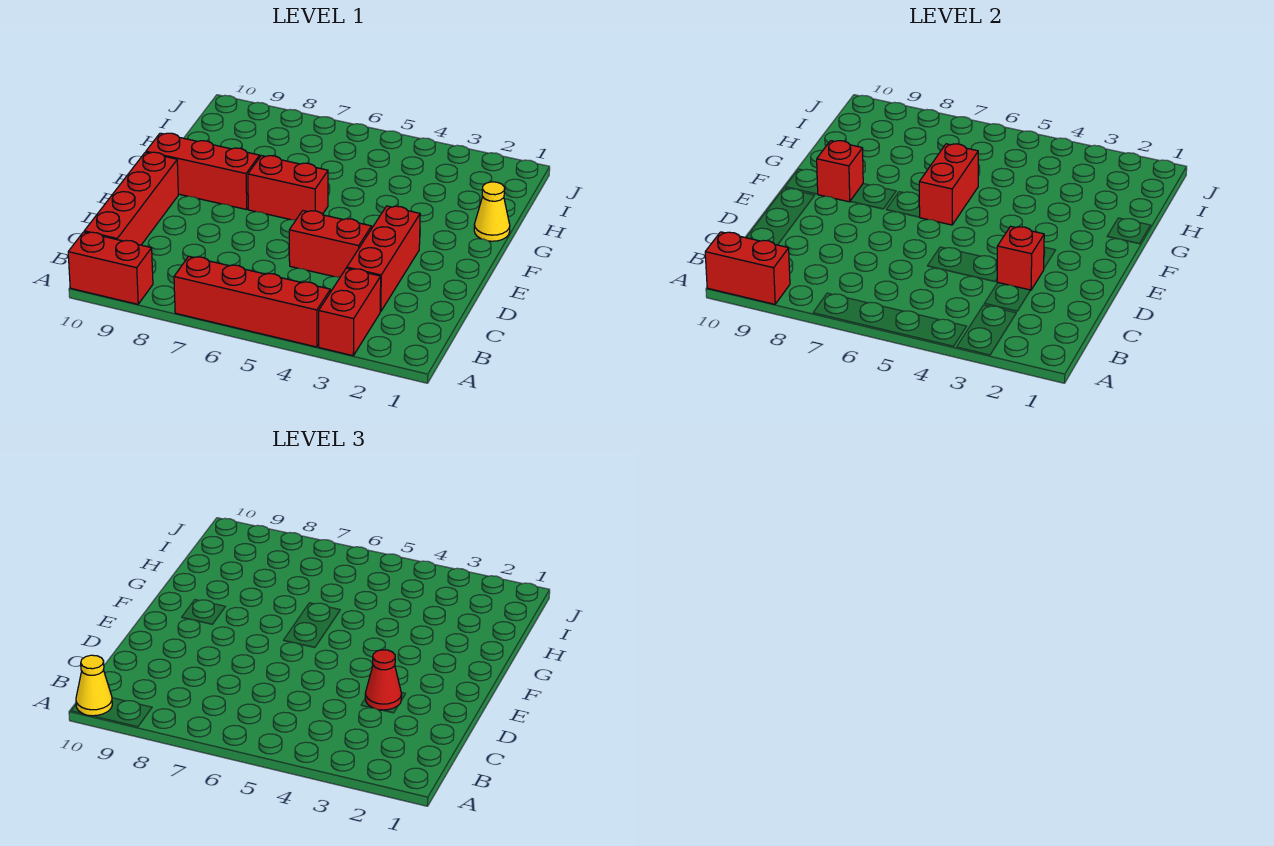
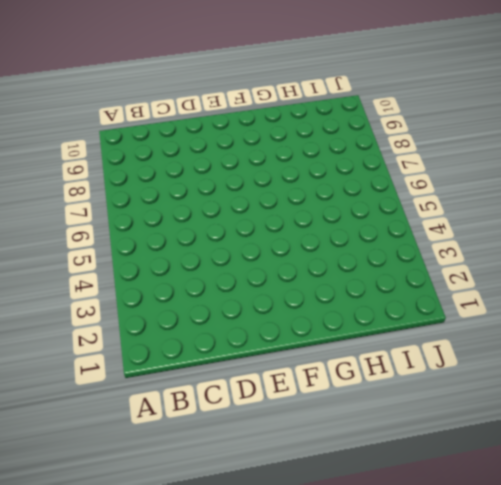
none -> red 1x2 brick [319,268,381,356]
none -> red 1x4 brick [174,256,330,347]
none -> red 1x2 brick [68,232,153,304]

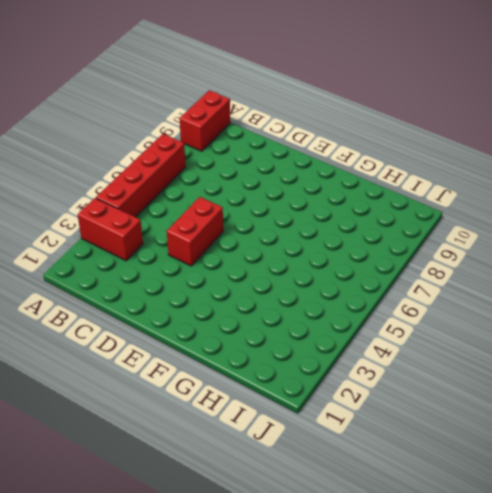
none -> red 1x4 brick [84,152,178,245]
none -> red 1x3 brick [347,206,420,311]
none -> red 1x2 brick [248,156,328,220]

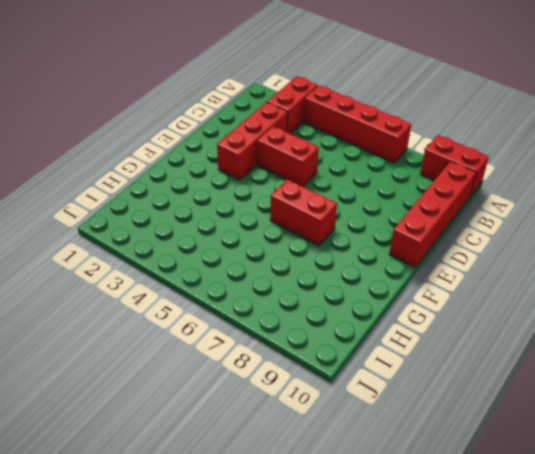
none -> red 1x3 brick [146,133,260,210]
none -> yellow 1x1 cone [474,182,510,241]
none -> red 1x2 brick [705,232,790,304]

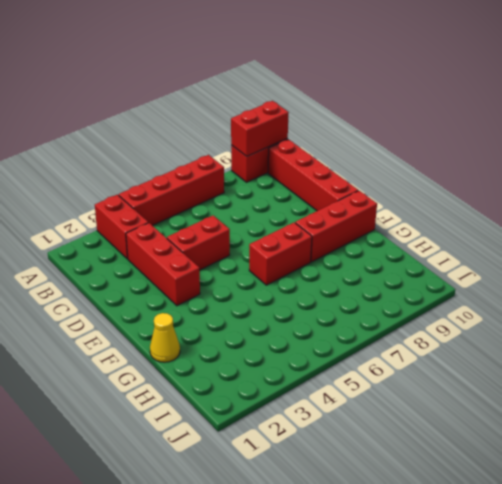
none -> red 1x1 brick [997,226,1044,290]
none -> red 1x2 brick [919,144,978,225]
none -> red 1x1 brick [817,141,863,202]

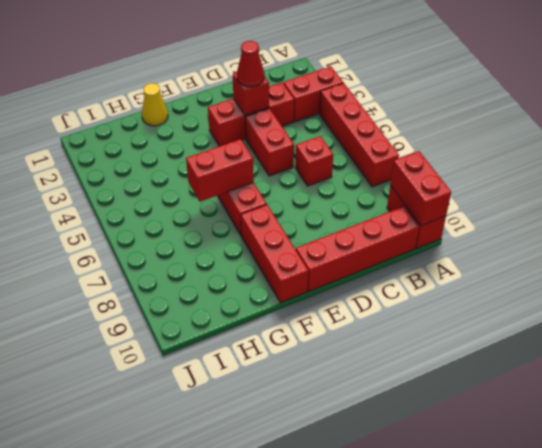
red 1x1 brick [295,136,333,186] -> red 1x1 brick moved to [817,141,863,202]
none -> yellow 1x1 cone [76,655,112,716]

